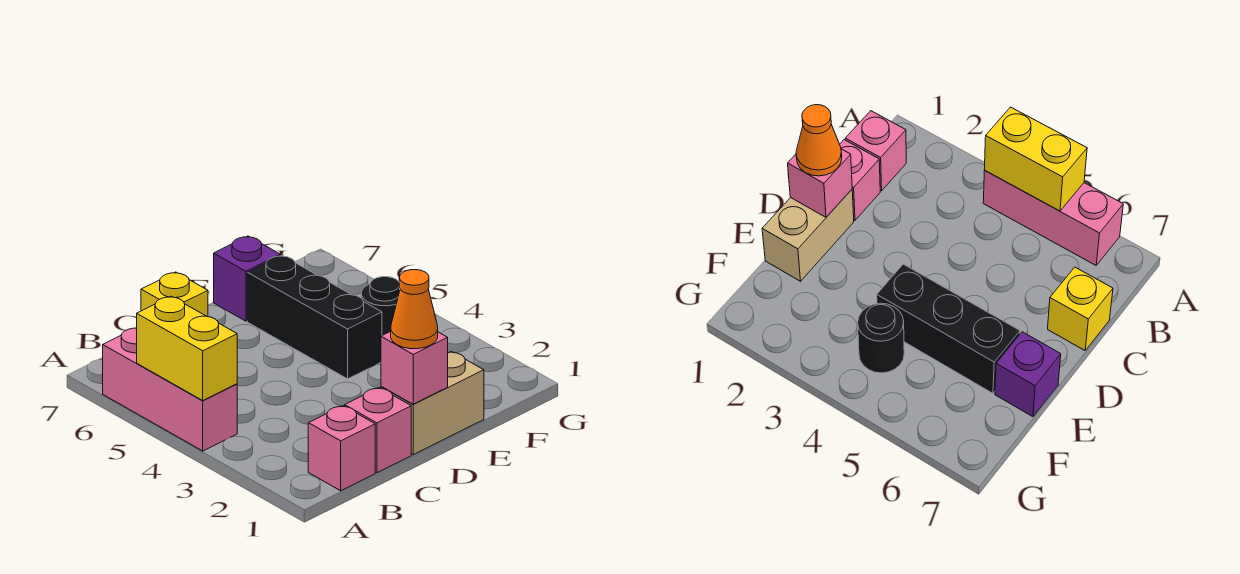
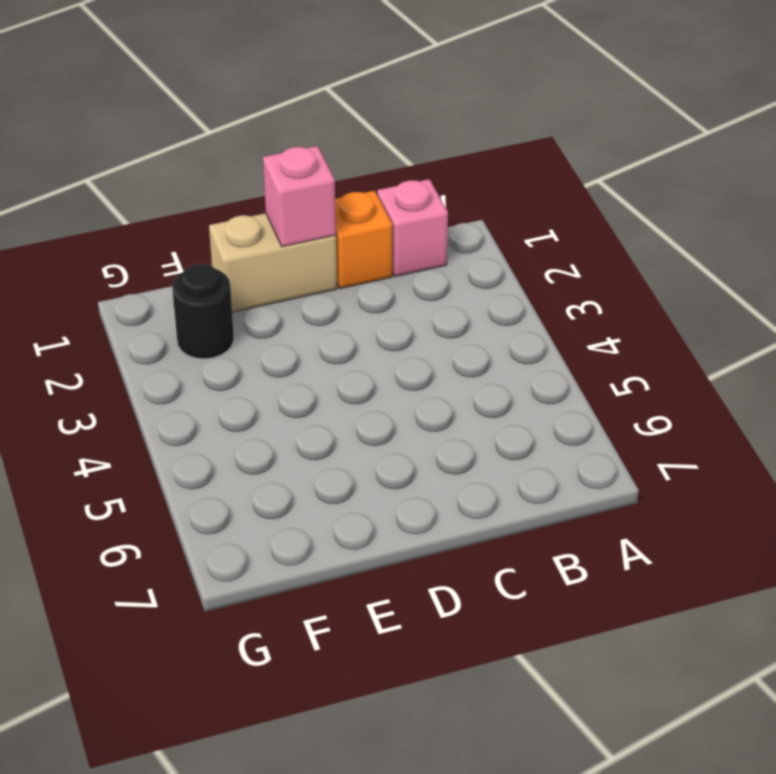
orange 1x1 brick [335,191,392,288] -> pink 1x1 brick [345,388,411,473]
black 1x1 round brick [172,264,234,359] -> black 1x1 round brick moved to [361,277,400,335]
none -> pink 1x3 brick [103,328,237,451]
none -> yellow 1x1 brick [141,272,208,317]

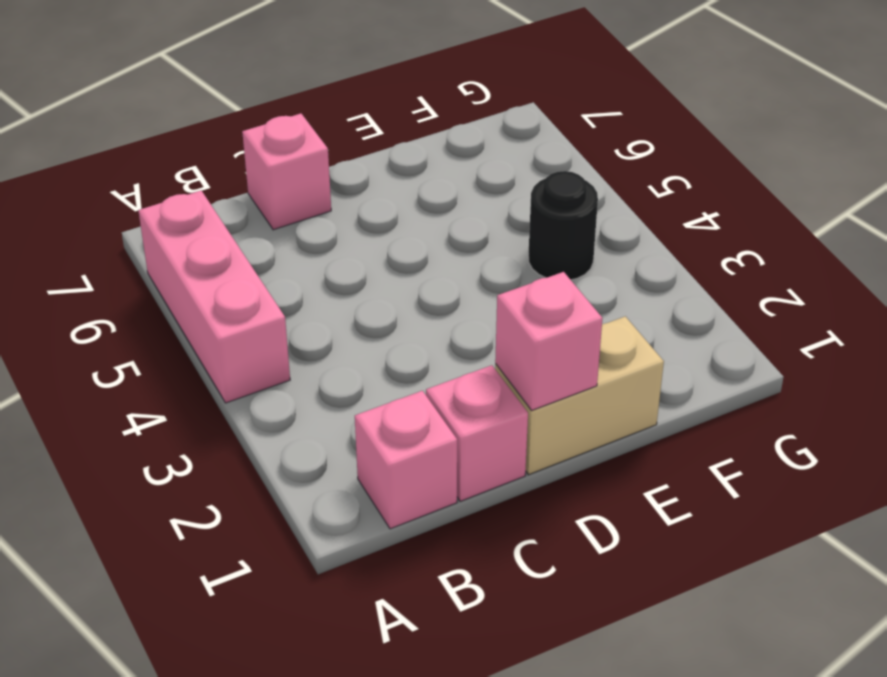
pink 1x1 brick [242,114,331,230] -> yellow 1x1 brick [141,272,208,317]
none -> black 1x3 brick [247,255,382,379]
none -> purple 1x1 brick [214,236,280,321]

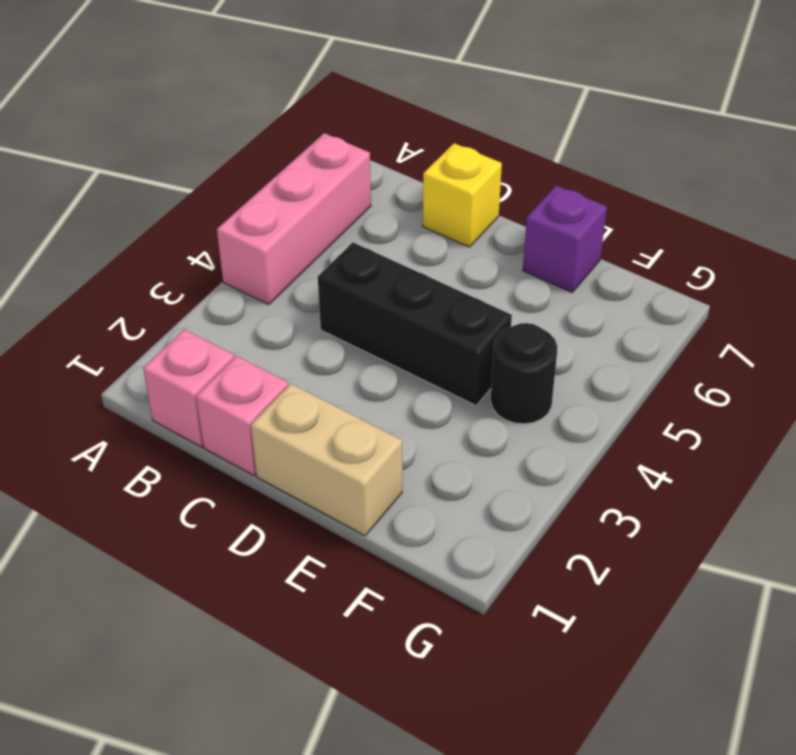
black 1x3 brick [318,242,512,405] -> black 1x3 brick turned to [247,255,382,379]
none -> yellow 1x2 brick [137,296,237,400]
none -> pink 1x1 brick [381,331,448,404]

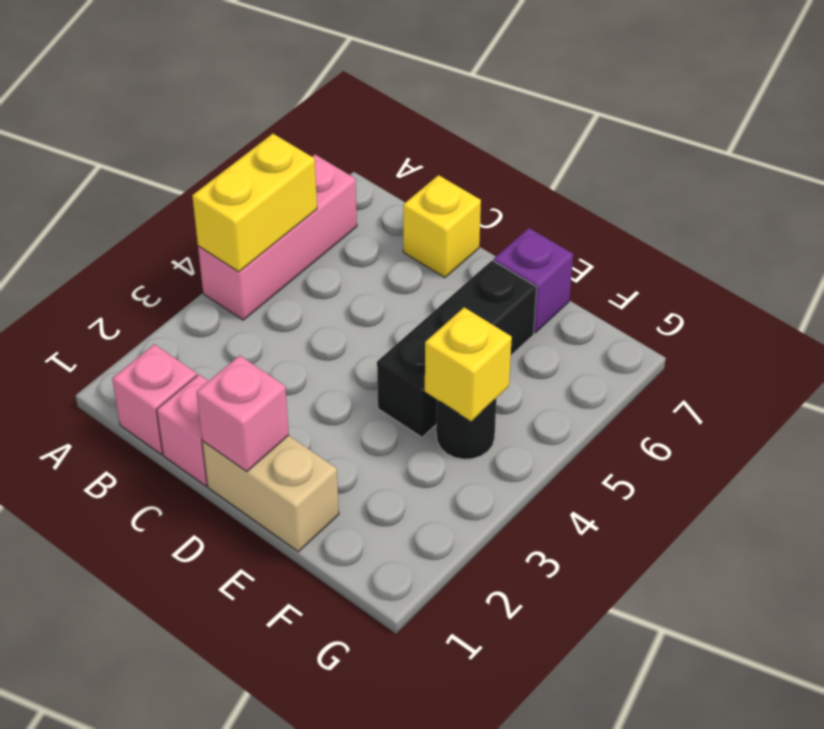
yellow 1x1 brick [425,307,512,421] -> none
none -> orange 1x1 cone [391,270,438,349]

